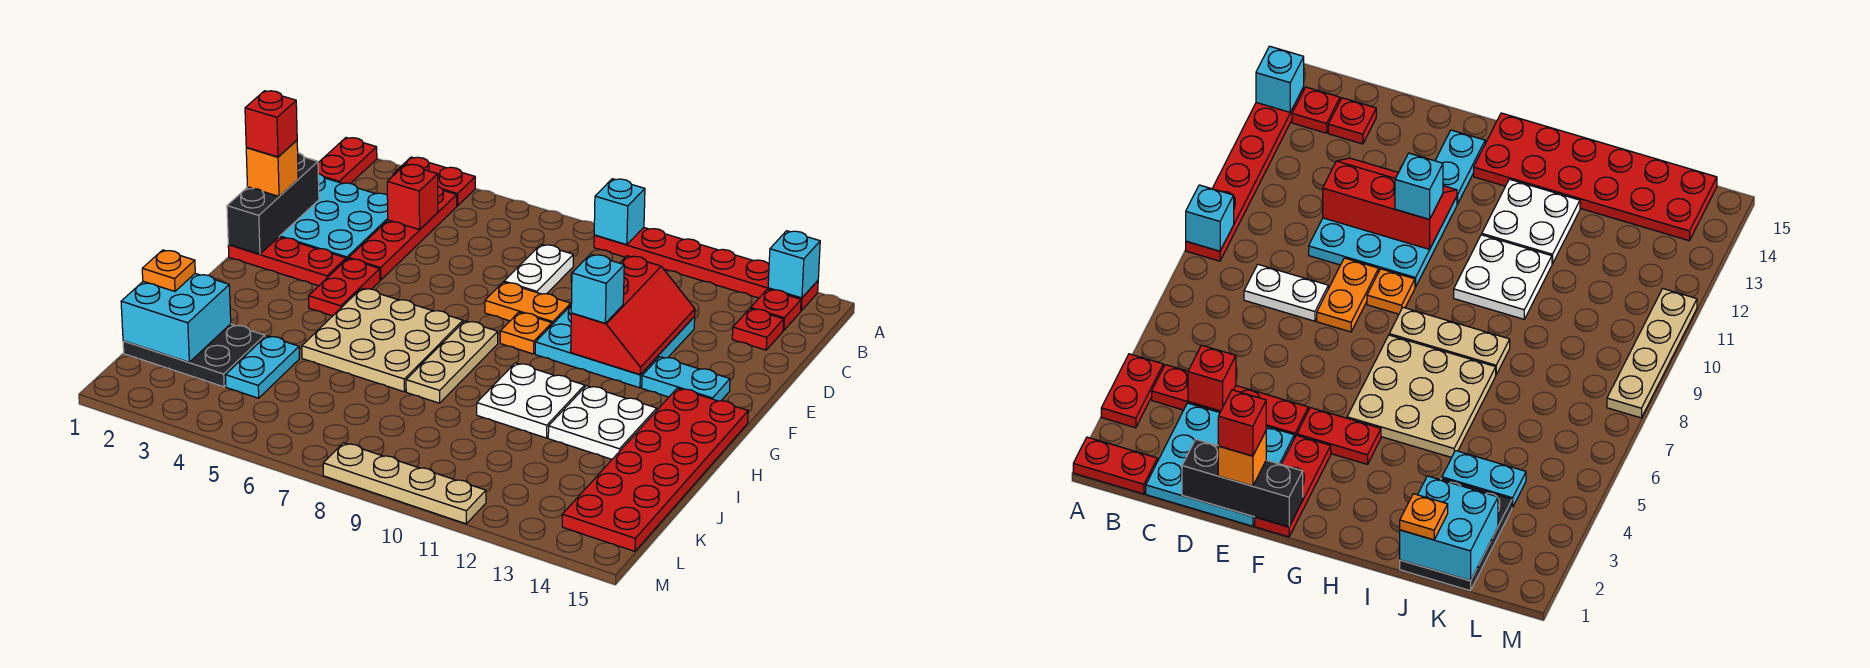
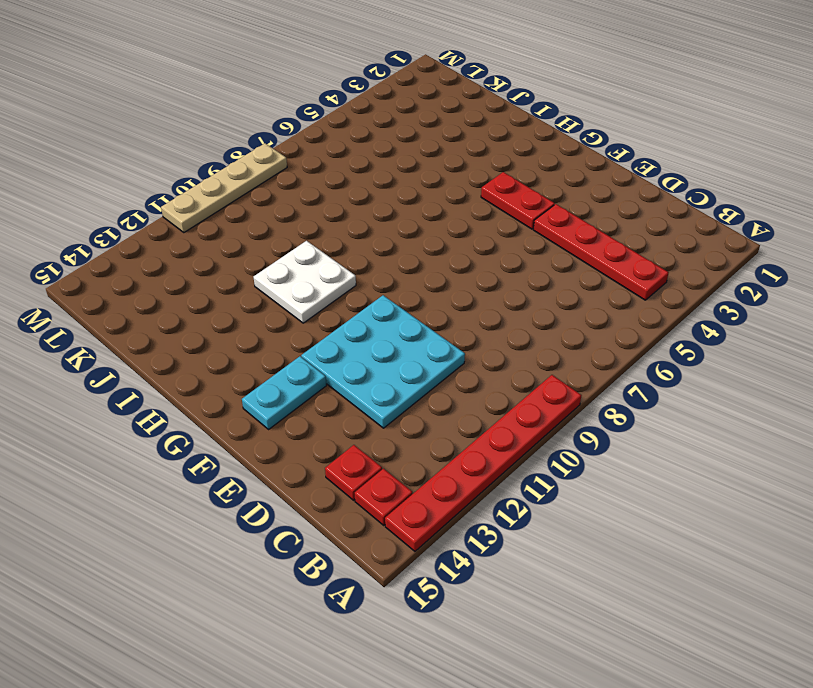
none -> red 1x2 plate [318,138,377,184]
none -> red 1x2 plate [393,157,475,206]
none -> cyan 3x3 plate [279,174,388,260]
none -> white 1x2 plate [504,245,573,294]

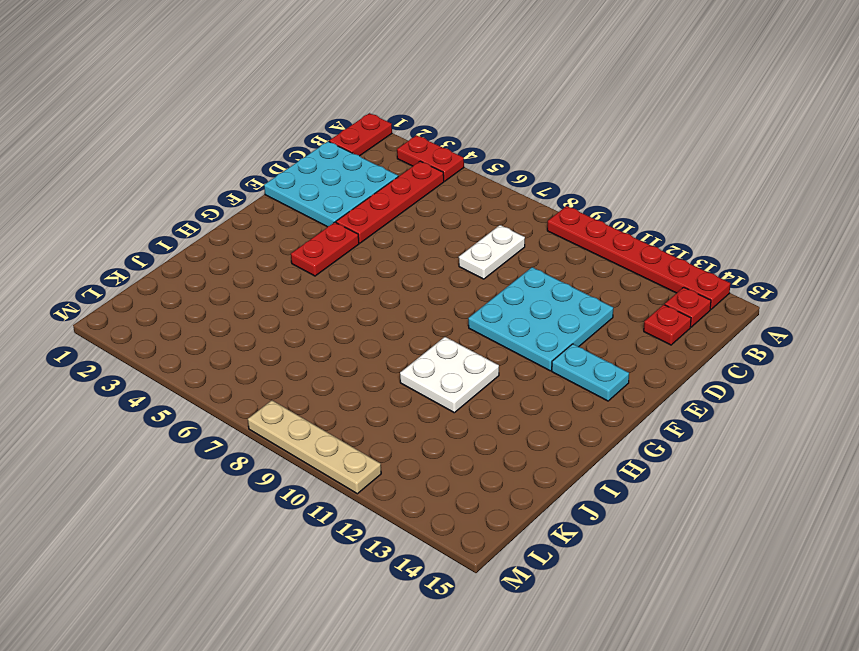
none -> orange 1x2 plate [485,282,571,324]
none -> red 1x3 plate [228,237,346,286]
none -> orange 1x1 plate [500,312,552,354]
none -> tan 3x3 plate [302,288,463,392]

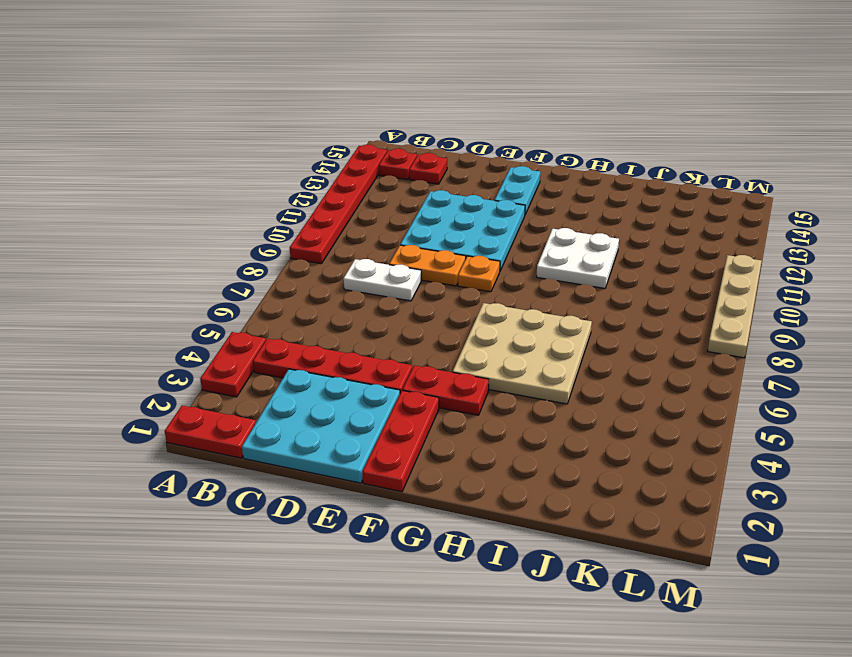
orange 1x2 plate [389,245,466,286] -> orange 1x2 plate turned to [485,282,571,324]
none -> tan 1x3 plate [406,321,498,403]
none -> red 2x6 plate [562,388,748,551]
none -> white 2x2 plate [548,386,657,459]
none -> black 2x3 plate [123,324,265,387]

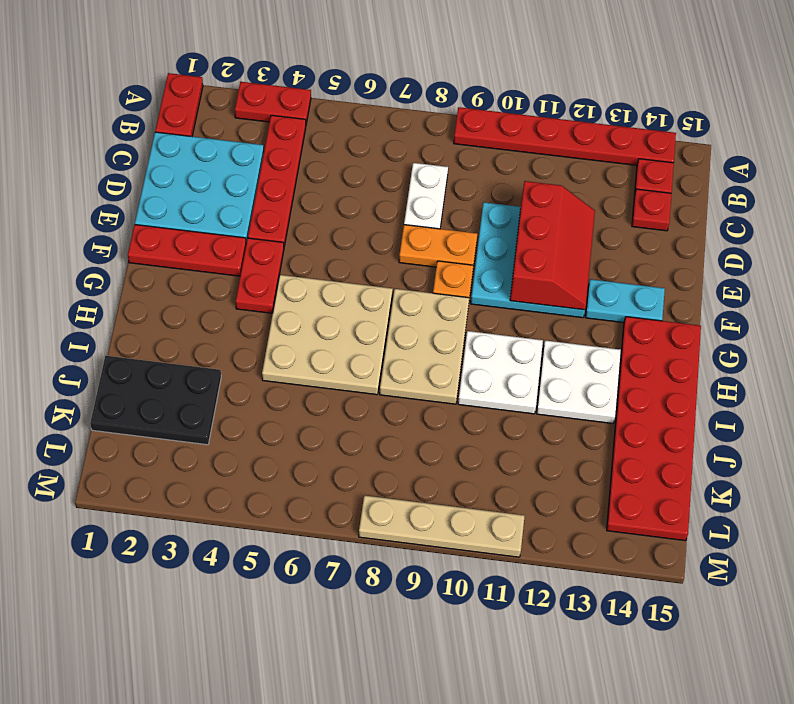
tan 2x3 plate [380,289,469,404] -> tan 1x3 plate [406,321,498,403]
none -> cyan 1x2 plate [225,336,299,398]
none -> cyan 1x1 brick [594,179,645,245]
none -> cyan 1x1 brick [768,231,820,298]
none -> red 1x1 brick [387,164,438,230]

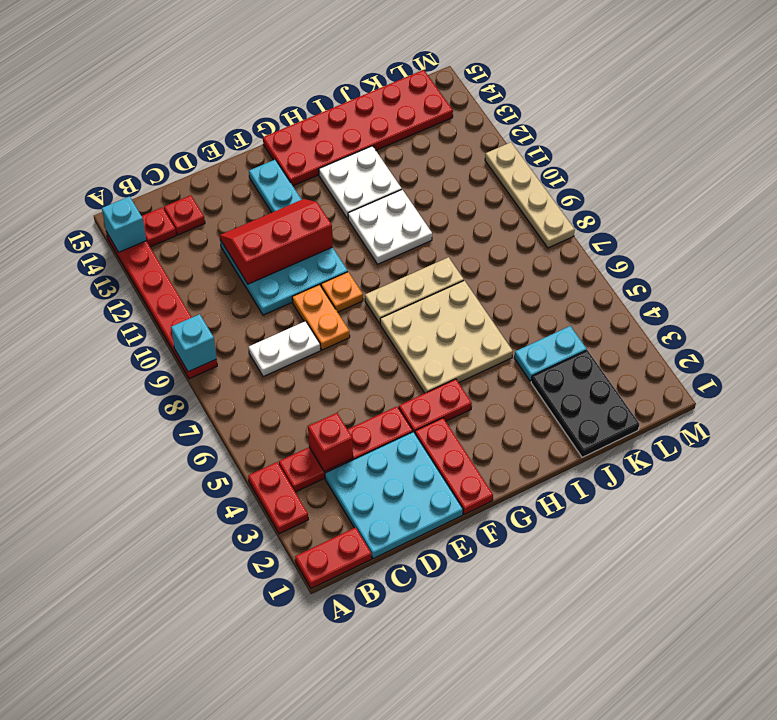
none -> black 1x3 brick [227,153,319,254]
none -> cyan 2x2 brick [121,274,231,362]
none -> orange 1x1 brick [246,140,298,196]
none -> cyan 1x1 brick [571,254,624,323]

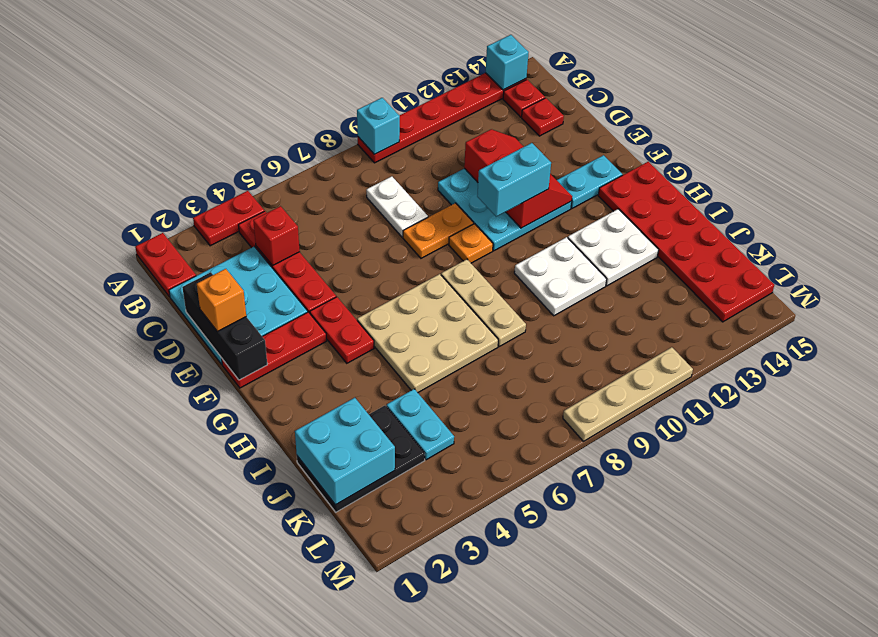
cyan 1x2 brick [477,143,551,217] -> cyan 1x1 brick [571,254,624,323]
none -> orange 1x1 plate [142,250,195,291]
none -> red 1x1 brick [245,91,297,157]

